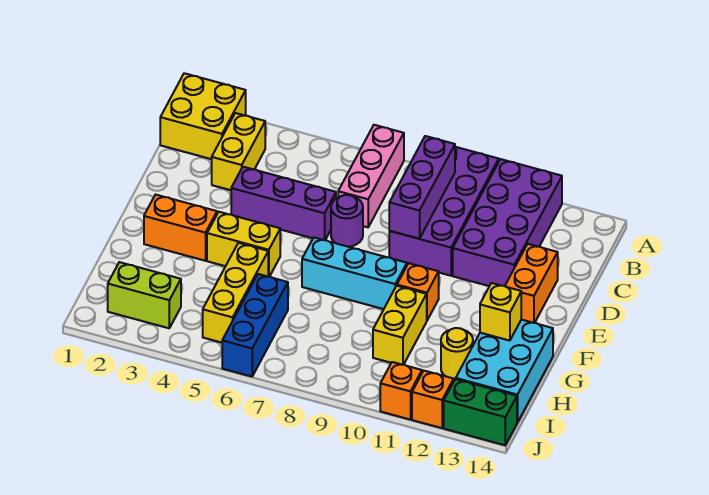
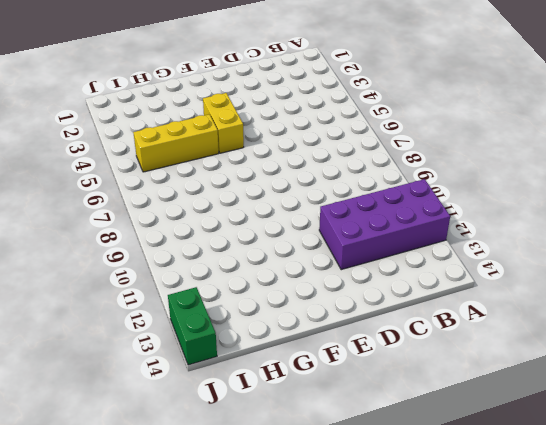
none -> yellow 2x2 brick [160,73,246,159]
none -> pink 1x3 brick [338,125,404,227]
none -> purple 2x4 brick [389,147,499,276]

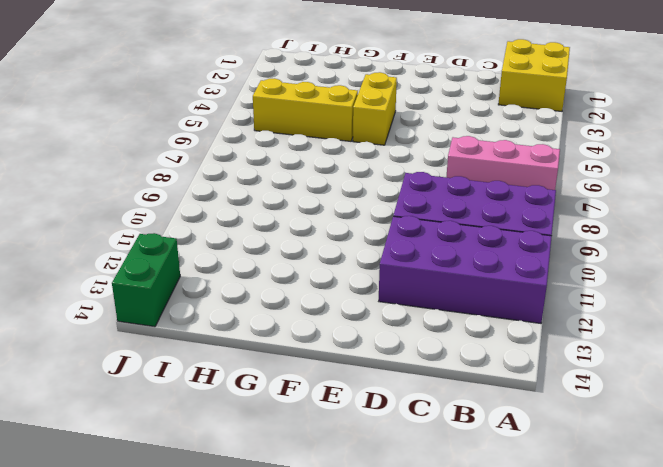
none -> yellow 1x2 brick [212,113,265,190]
none -> purple 1x3 brick [231,167,336,240]
none -> purple 1x1 round brick [331,195,363,247]

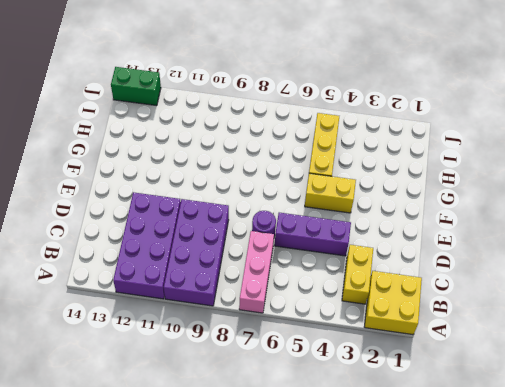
none -> orange 1x2 brick [505,244,558,323]
none -> orange 1x2 brick [144,195,217,261]
none -> cyan 1x3 brick [302,238,407,309]

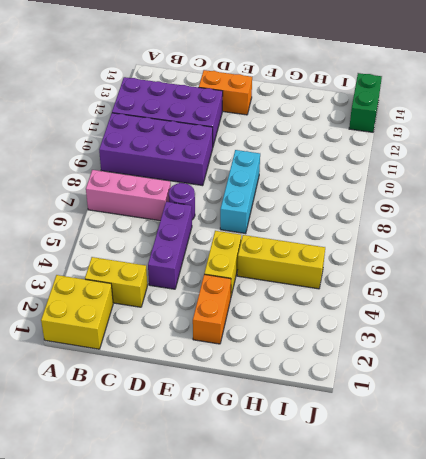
none -> orange 1x1 brick [397,263,439,320]
none -> yellow 1x2 brick [373,286,427,365]
none -> cyan 2x3 brick [456,320,553,423]

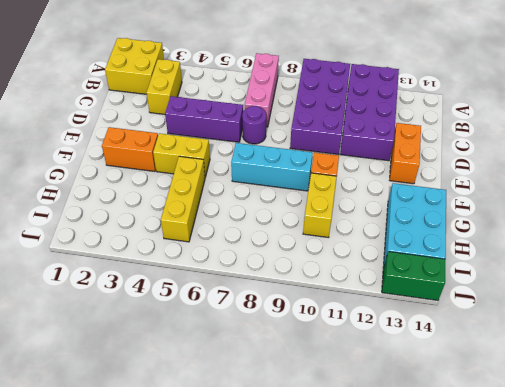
none -> blue 1x3 brick [222,274,288,377]
none -> yellow 1x1 round brick [441,328,473,380]
none -> lime 1x2 brick [108,262,181,328]

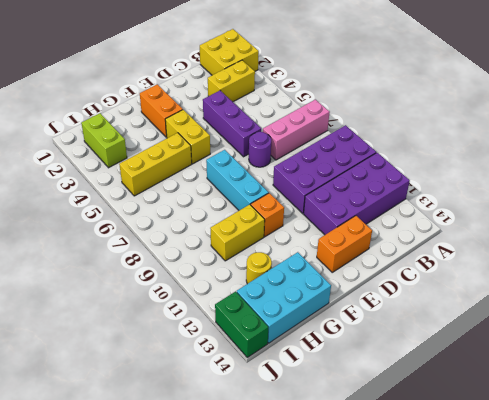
none -> blue 1x3 brick [222,274,288,377]
none -> orange 1x1 brick [380,362,422,419]
none -> orange 1x1 brick [412,371,454,428]

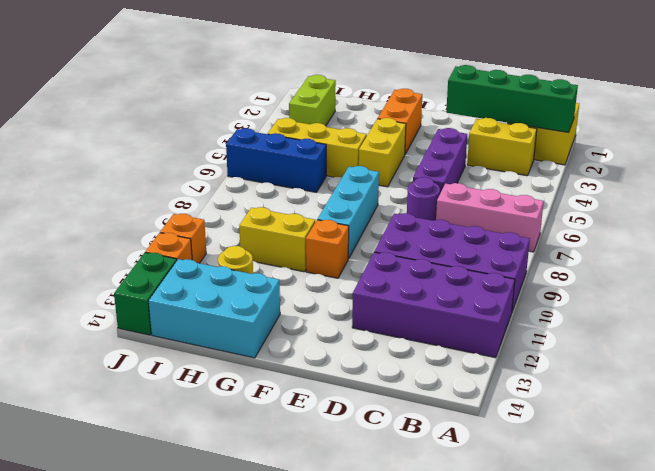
green 1x4 brick [446,65,578,133] -> none
none -> orange 1x2 brick [505,244,558,323]
none -> purple 1x3 brick [389,136,455,239]
none -> yellow 1x1 brick [480,283,521,341]

